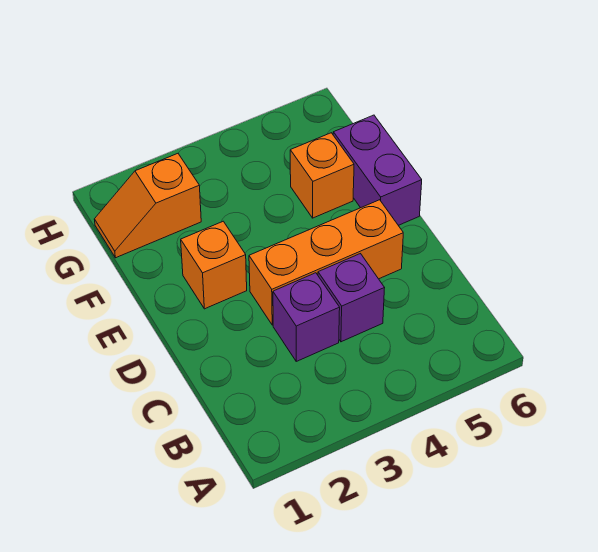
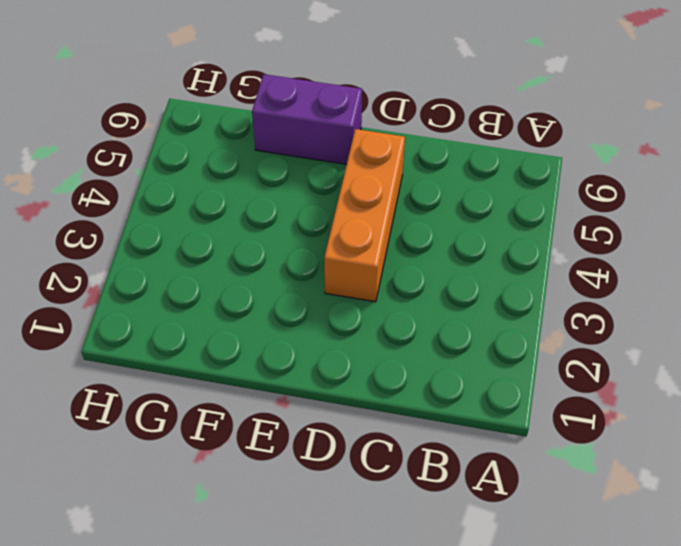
none -> purple 1x1 brick [273,273,340,361]
none -> purple 1x1 brick [318,254,384,342]

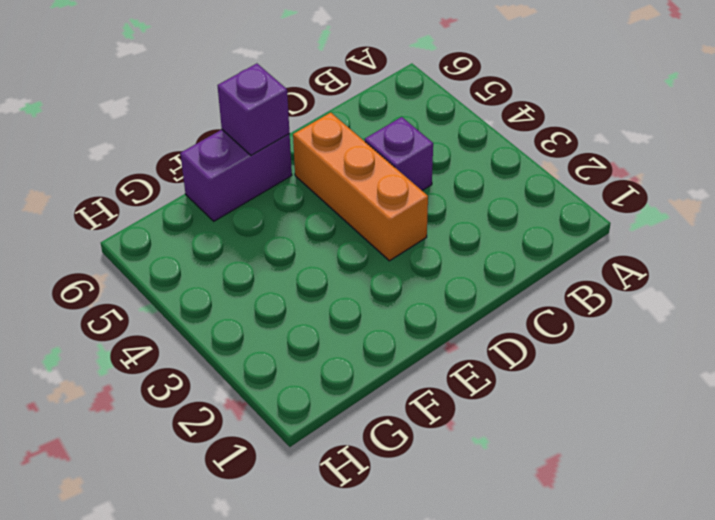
purple 1x1 brick [217,64,290,155] -> purple 1x1 brick moved to [273,273,340,361]
none -> orange 1x1 brick [181,221,247,309]
none -> orange 1x1 brick [290,133,354,218]

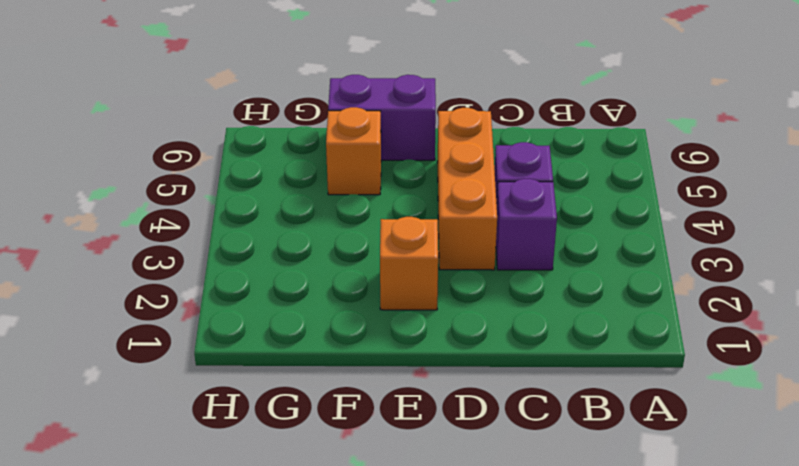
none -> orange 1x2 slope [94,154,201,258]

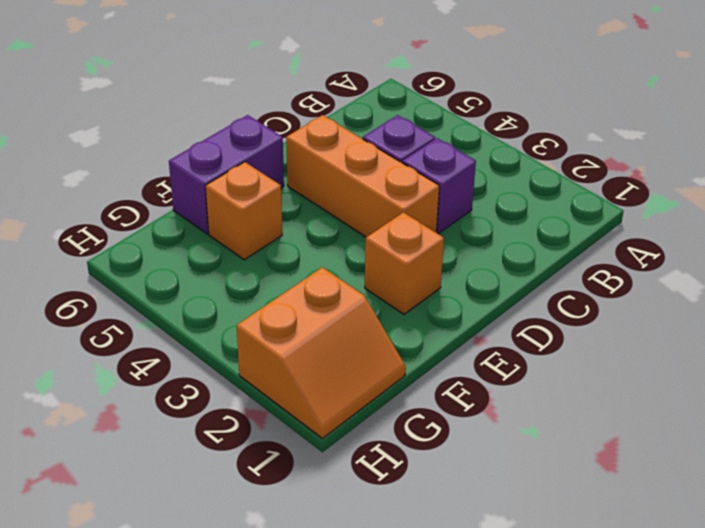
orange 2x2 slope [237,267,406,438] -> orange 1x2 slope [94,154,201,258]

